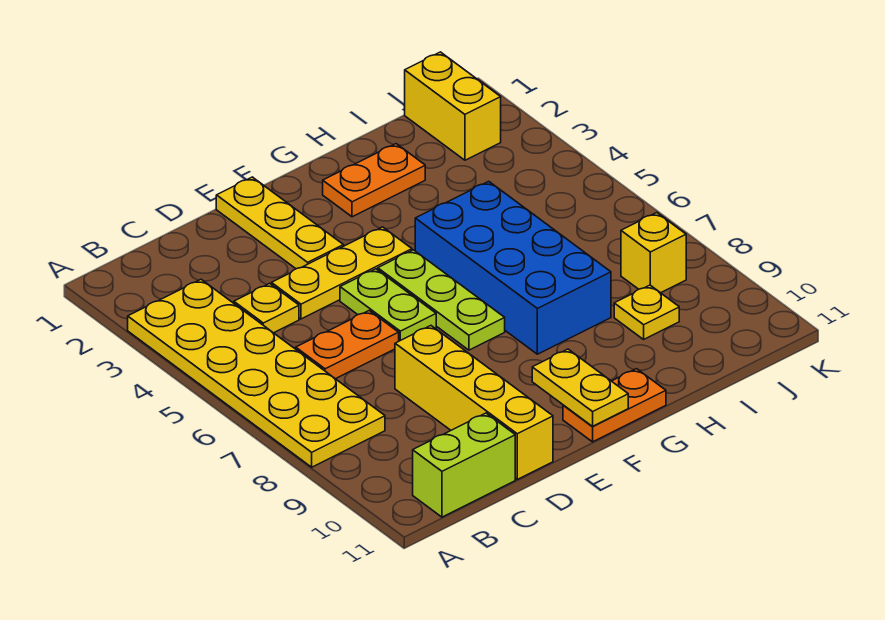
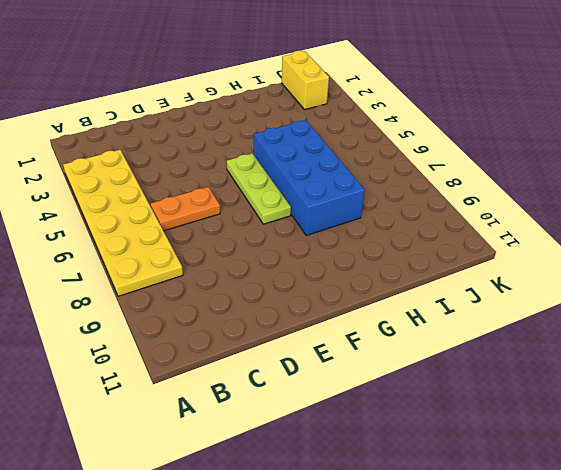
none -> lime 1x2 brick [413,413,515,517]
none -> yellow 1x1 plate [234,283,299,333]
none -> yellow 1x3 plate [272,227,412,319]

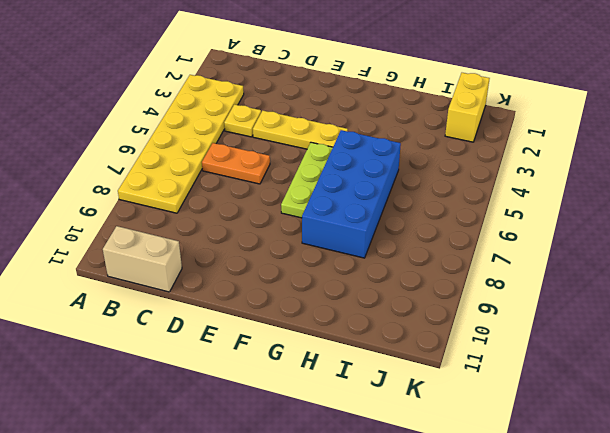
tan 1x2 brick [103,226,182,292] -> lime 1x2 brick [413,413,515,517]
none -> yellow 1x4 brick [395,326,553,479]
none -> yellow 1x3 plate [216,177,344,269]
none -> lime 1x2 plate [340,269,436,341]

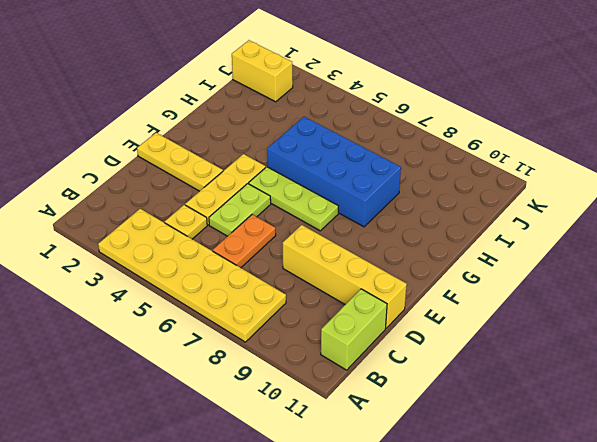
lime 1x2 plate [209,184,271,236] -> lime 1x2 plate turned to [340,269,436,341]
none -> orange 1x2 plate [563,369,666,442]
none -> orange 1x2 plate [323,144,425,217]
none -> yellow 1x1 plate [614,285,679,339]

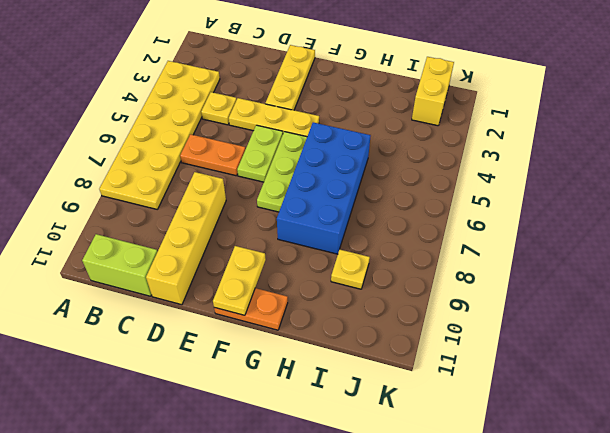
none -> orange 1x2 plate [323,144,425,217]
none -> yellow 1x1 brick [621,213,686,293]

